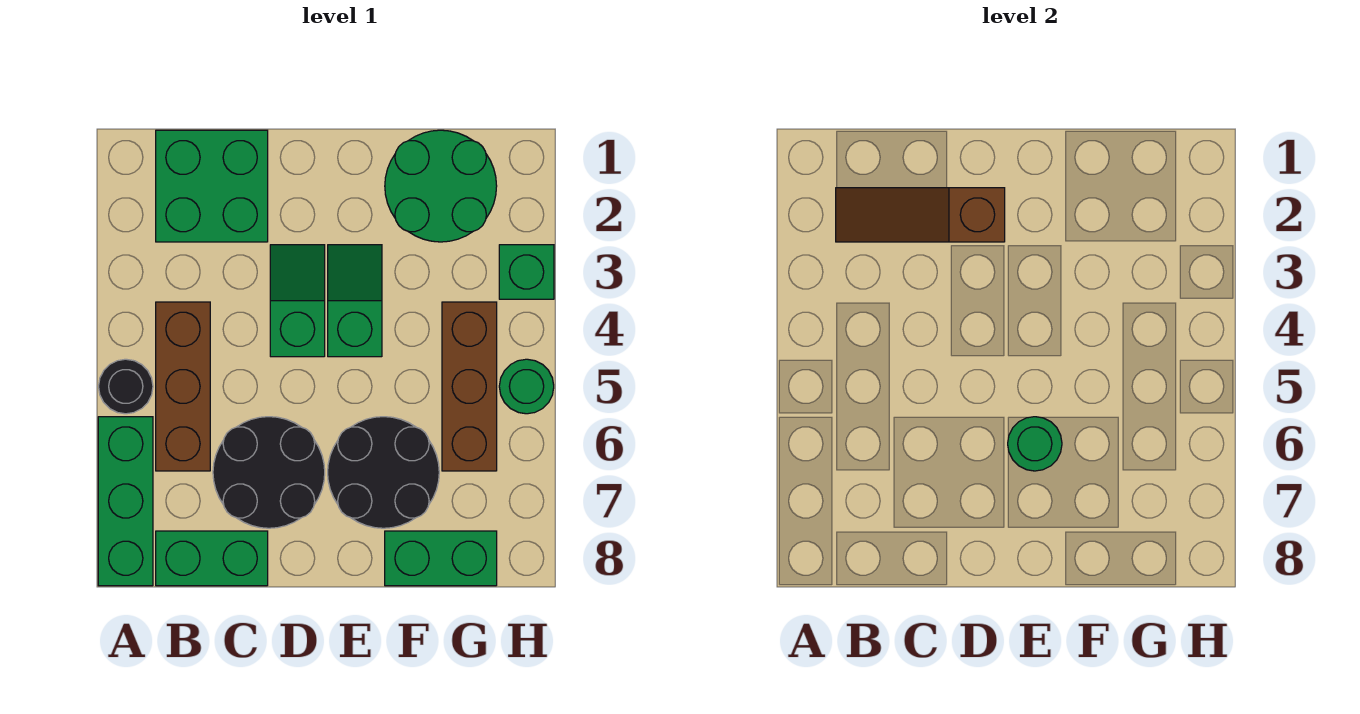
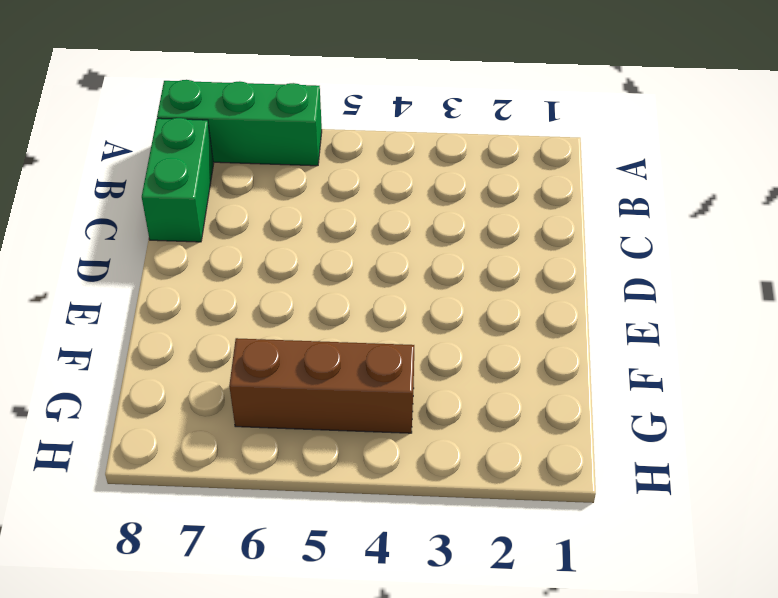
none -> black 1x1 round brick [99,359,153,414]
none -> green 2x2 brick [156,130,268,242]
none -> brown 1x3 brick [156,302,210,471]

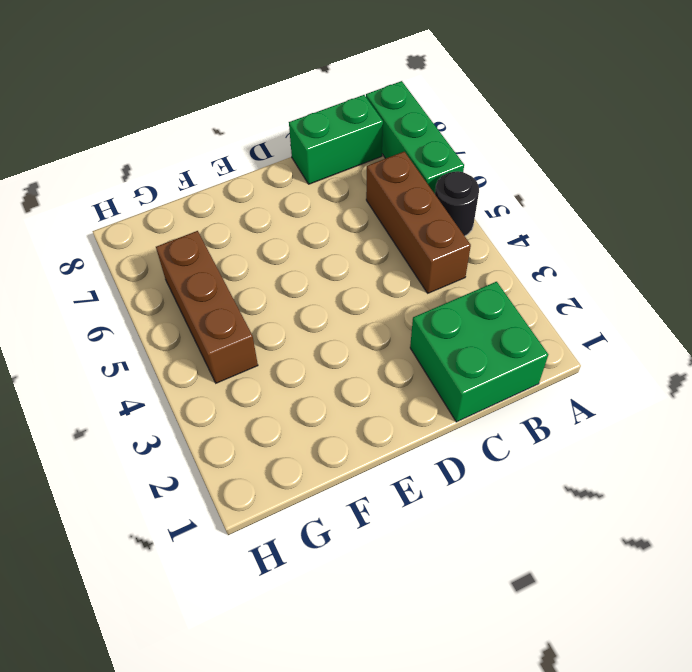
none -> black 2x2 round brick [213,417,325,528]
none -> green 1x2 slope [270,245,325,357]
none -> green 1x2 slope [328,245,382,357]

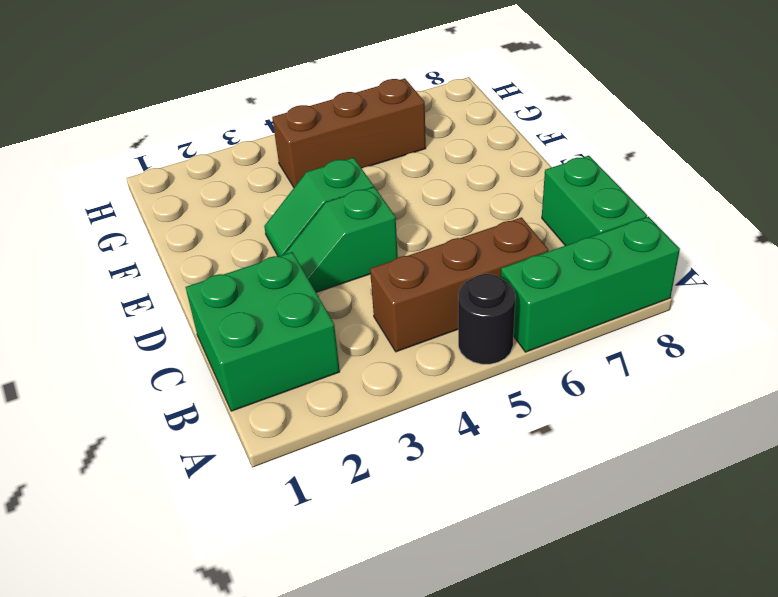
none -> black 2x2 round brick [213,417,325,528]
none -> black 2x2 round brick [328,417,439,528]
none -> green 2x2 round brick [385,130,497,242]

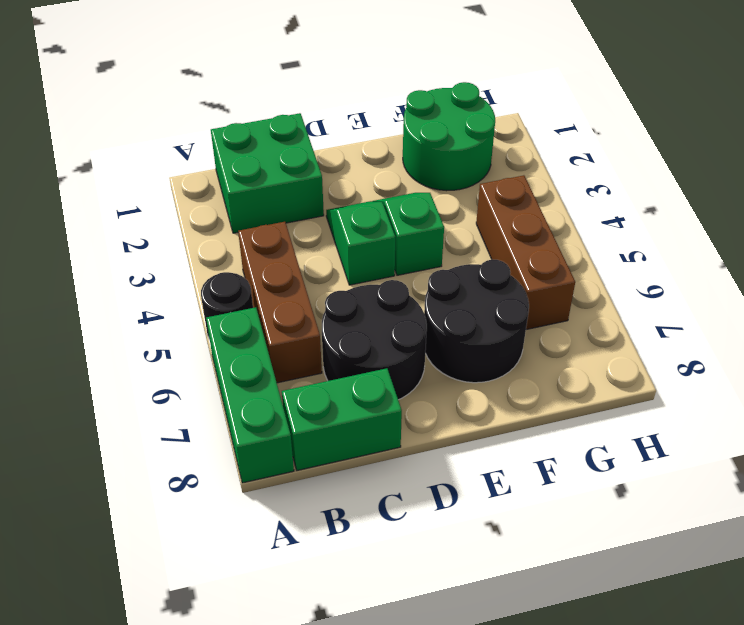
none -> green 1x2 brick [385,531,497,586]
none -> green 1x1 brick [499,245,554,299]
none -> green 1x1 round brick [499,359,554,414]

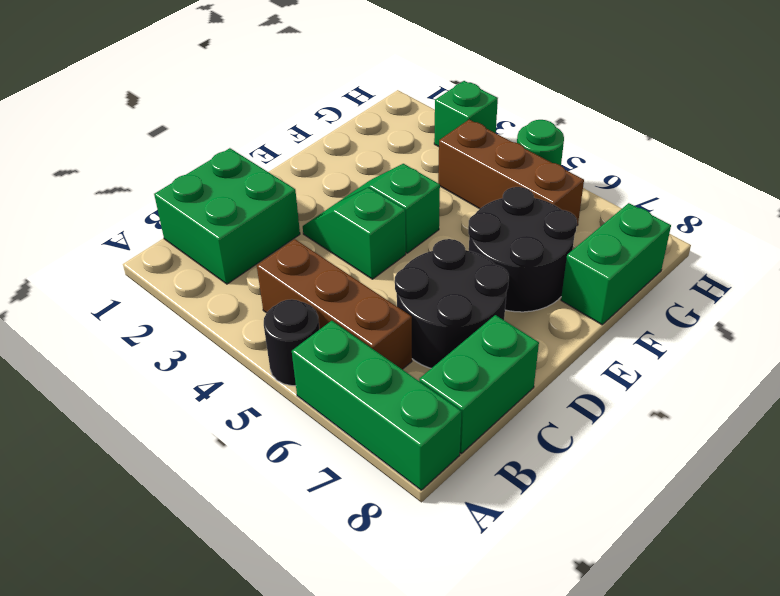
none -> green 2x2 round brick [385,130,497,242]
none -> brown 1x3 slope [836,188,1005,242]
none -> green 1x1 round brick [1008,417,1062,471]

